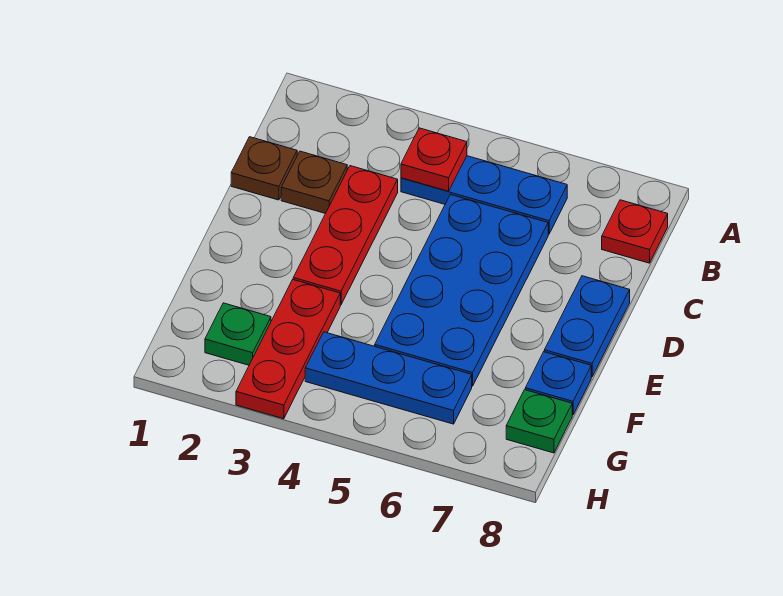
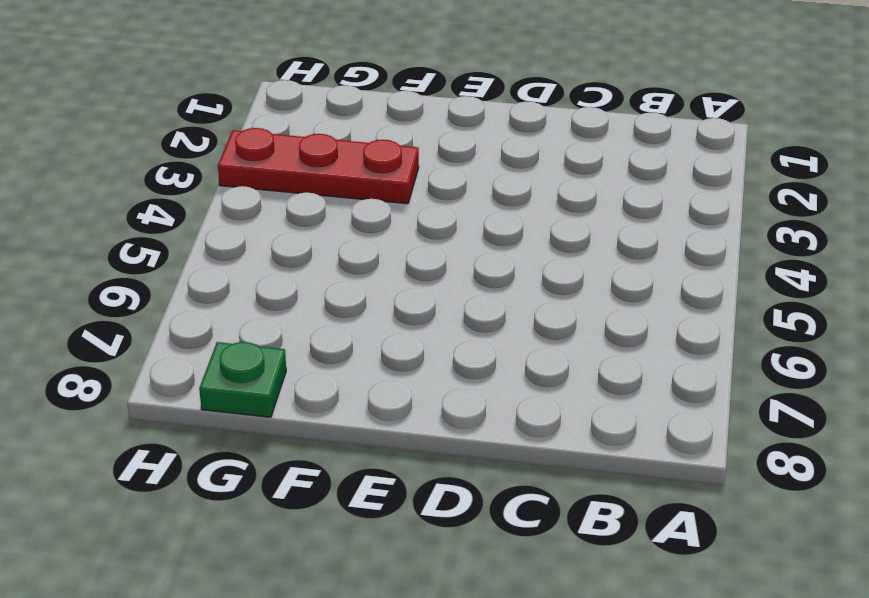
none -> blue 1x3 plate [401,156,567,234]
none -> red 1x1 plate [602,200,668,263]
none -> brown 1x1 plate [231,137,297,200]

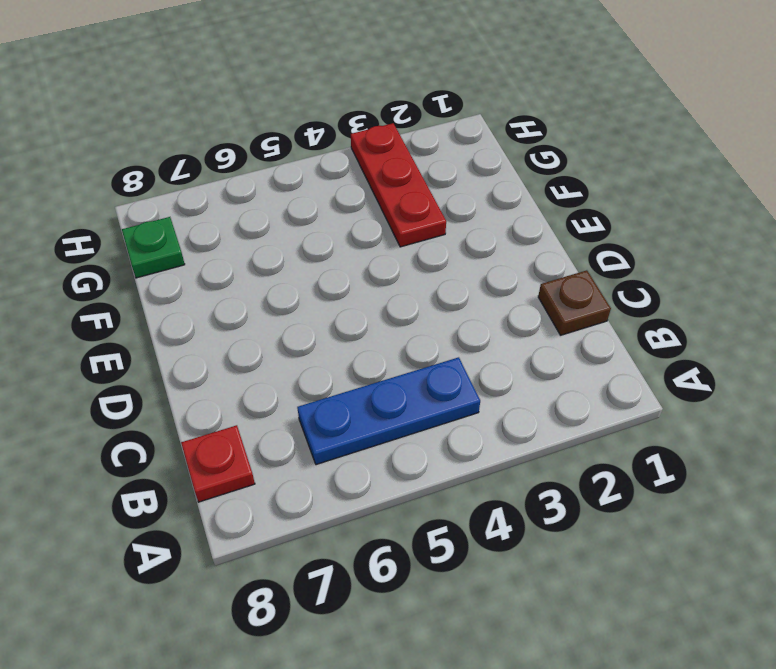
none -> brown 1x1 plate [281,151,347,213]
none -> red 1x3 plate [293,166,398,305]
none -> blue 2x4 plate [375,195,548,386]

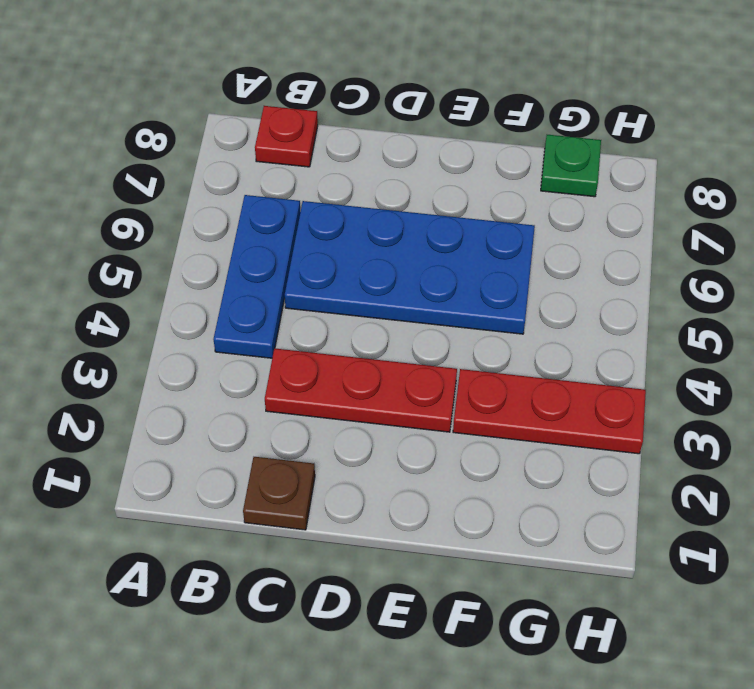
none -> brown 1x1 plate [281,151,347,213]
none -> blue 1x2 plate [544,276,630,377]
none -> blue 1x1 plate [525,352,591,415]

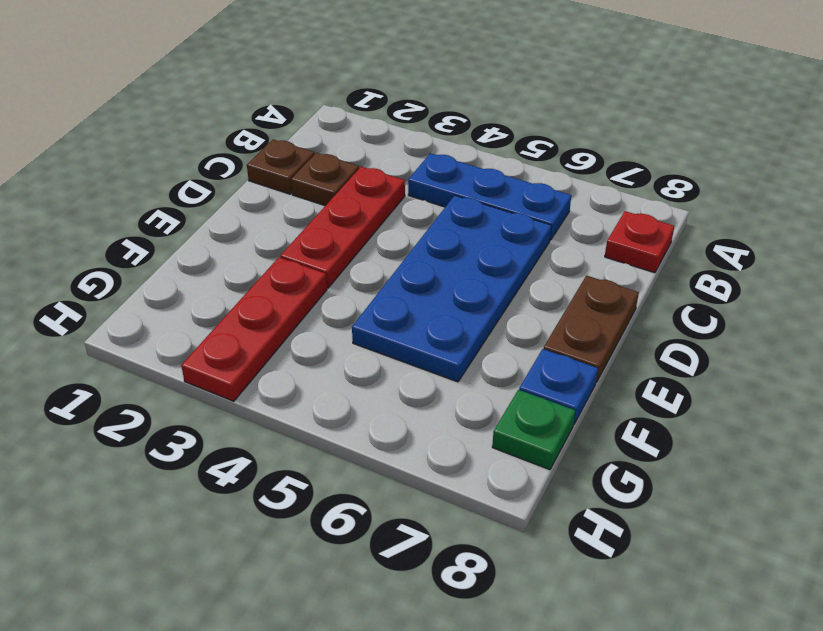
brown 1x2 plate [544,276,639,382] -> blue 1x2 plate [544,276,630,377]
none -> green 1x1 plate [205,303,271,365]
none -> blue 1x3 plate [305,332,472,424]
none -> red 1x1 plate [401,128,467,191]

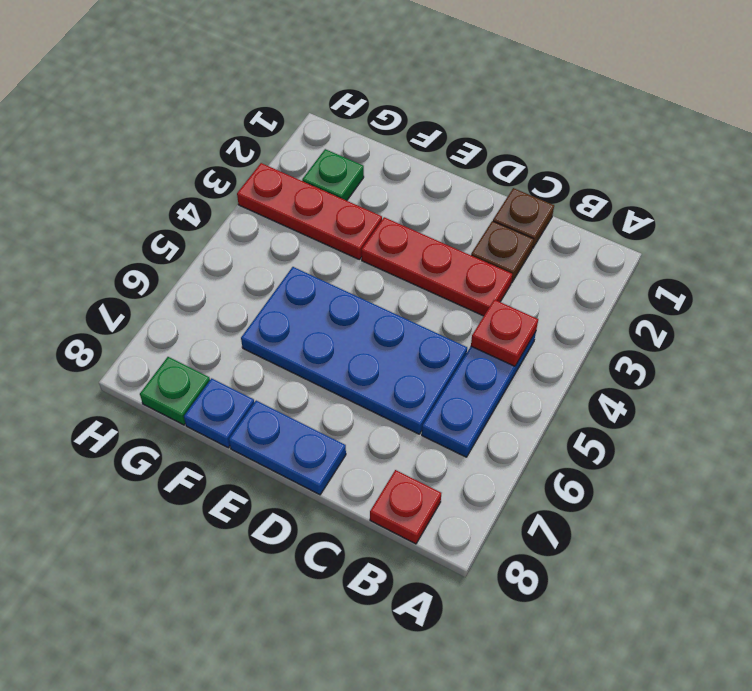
none -> blue 1x3 plate [305,332,472,424]

